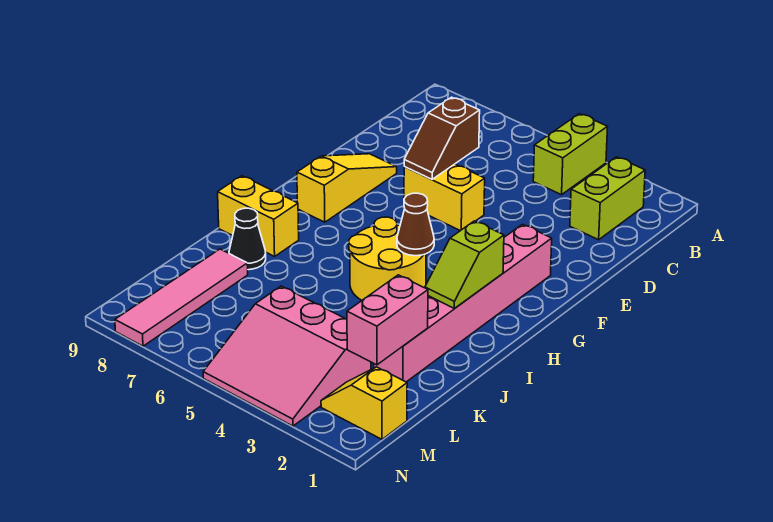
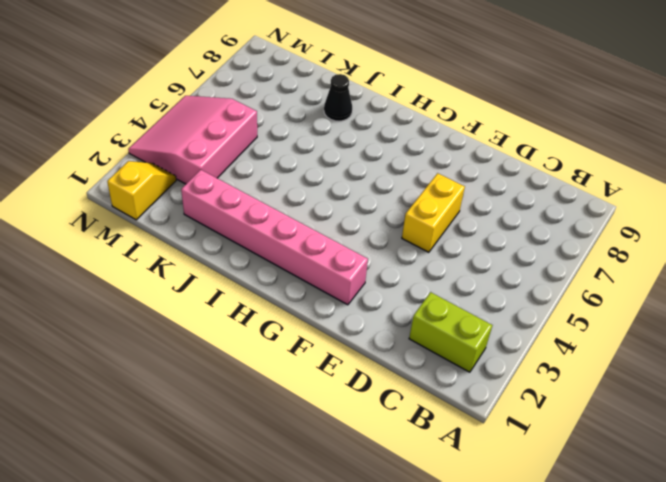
none -> lime 1x2 brick [533,114,608,195]
none -> yellow 1x3 slope [297,154,397,222]
none -> yellow 2x2 round brick [349,217,426,300]

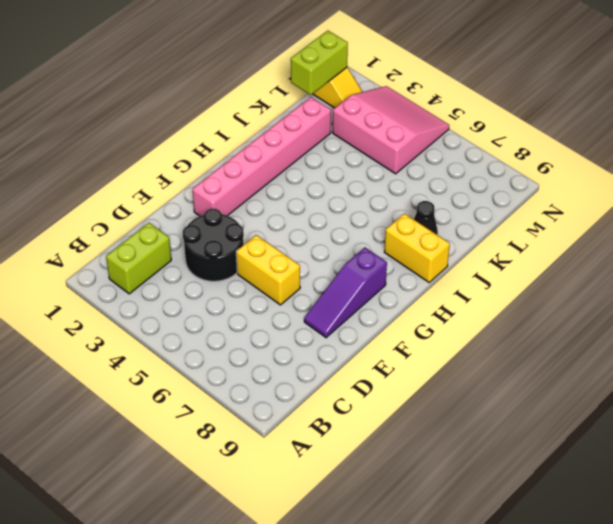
black 2x2 round brick [183,209,244,281] -> none
purple 1x3 slope [304,247,387,338] -> yellow 1x3 slope [297,154,397,222]
lime 1x2 brick [291,31,348,95] -> lime 1x2 brick moved to [533,114,608,195]
none -> yellow 2x2 round brick [349,217,426,300]
none -> pink 1x4 tile [115,249,248,346]
none -> brown 1x2 slope [404,97,480,179]

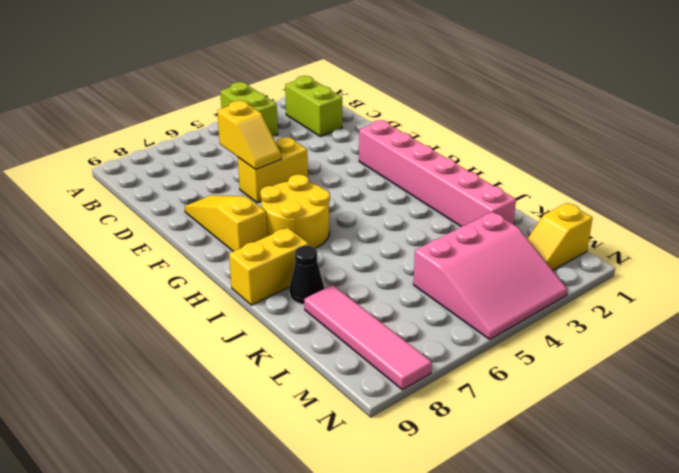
yellow 1x2 slope [217,101,281,170] -> brown 1x2 slope [404,97,480,179]
yellow 2x2 round brick [260,175,330,248] -> yellow 2x2 round brick moved to [349,217,426,300]
none -> lime 1x2 slope [425,221,504,309]
none -> brown 1x1 cone [397,193,434,256]
none -> pink 1x2 brick [347,275,428,365]

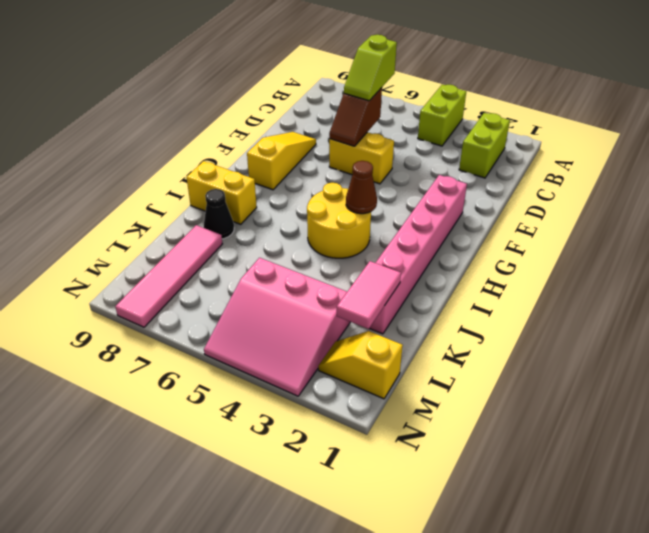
lime 1x2 slope [344,35,397,101] -> lime 1x2 slope moved to [425,221,504,309]
pink 1x2 tile [337,261,401,329] -> pink 1x2 brick [347,275,428,365]

